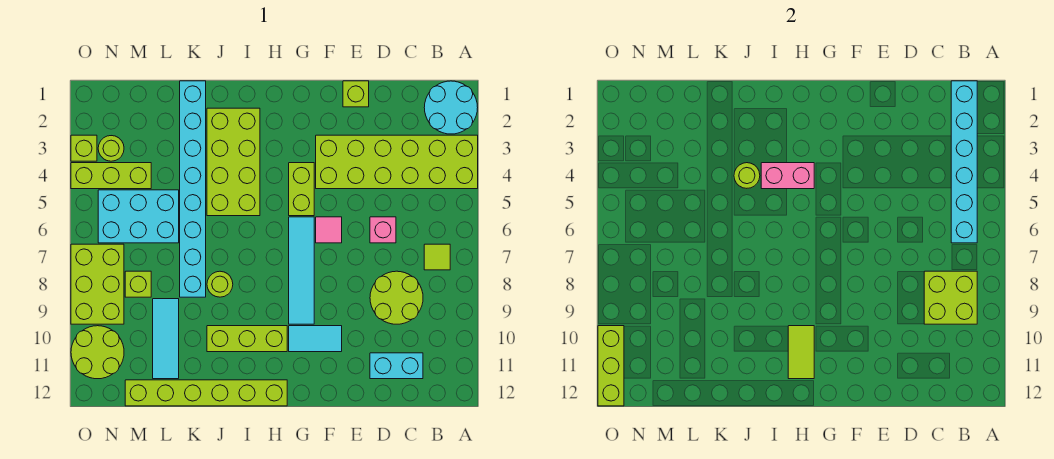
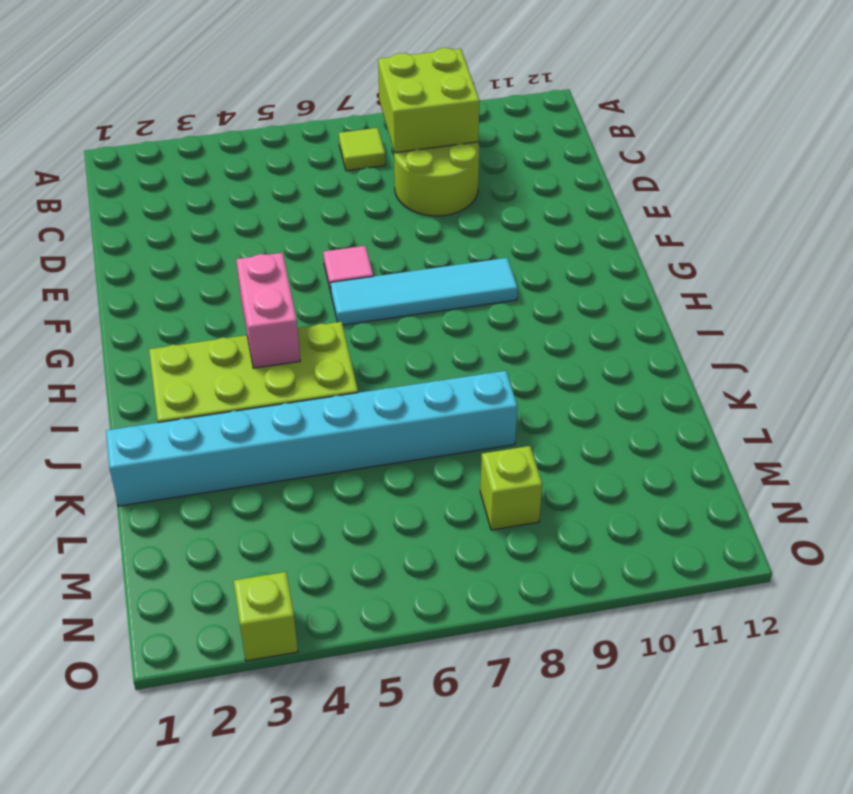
none -> cyan 2x2 round brick [424,81,478,134]
none -> lime 2x6 brick [316,135,478,189]
none -> cyan 1x2 brick [370,353,423,379]
none -> pink 1x1 brick [370,217,396,243]

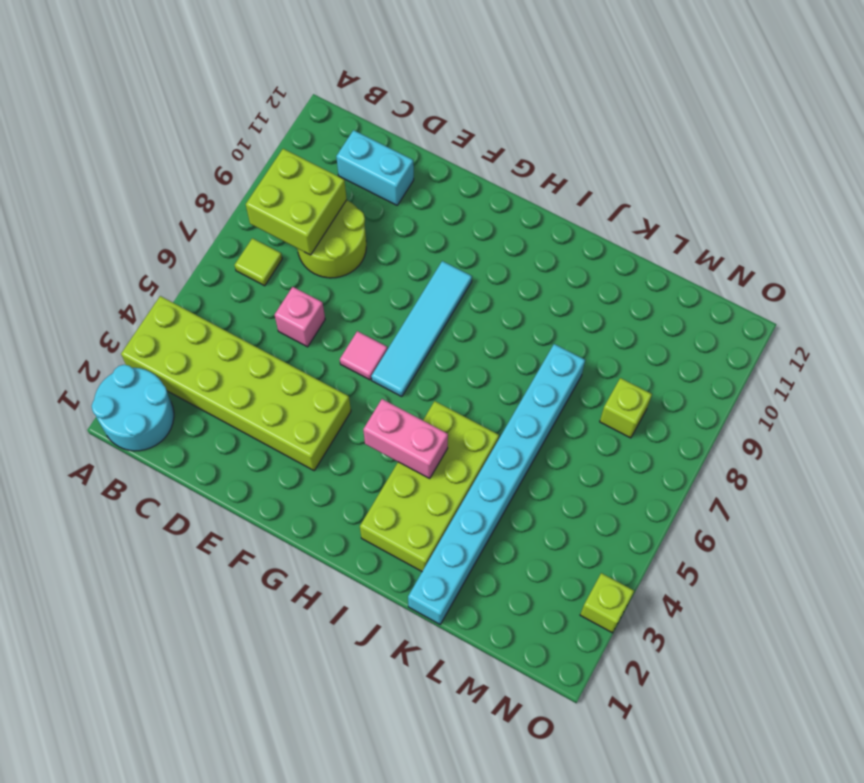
none -> lime 1x1 brick [343,81,369,107]
none -> cyan 1x2 tile [289,326,342,352]
none -> lime 1x2 brick [289,163,314,216]
none -> lime 1x3 brick [207,326,287,352]

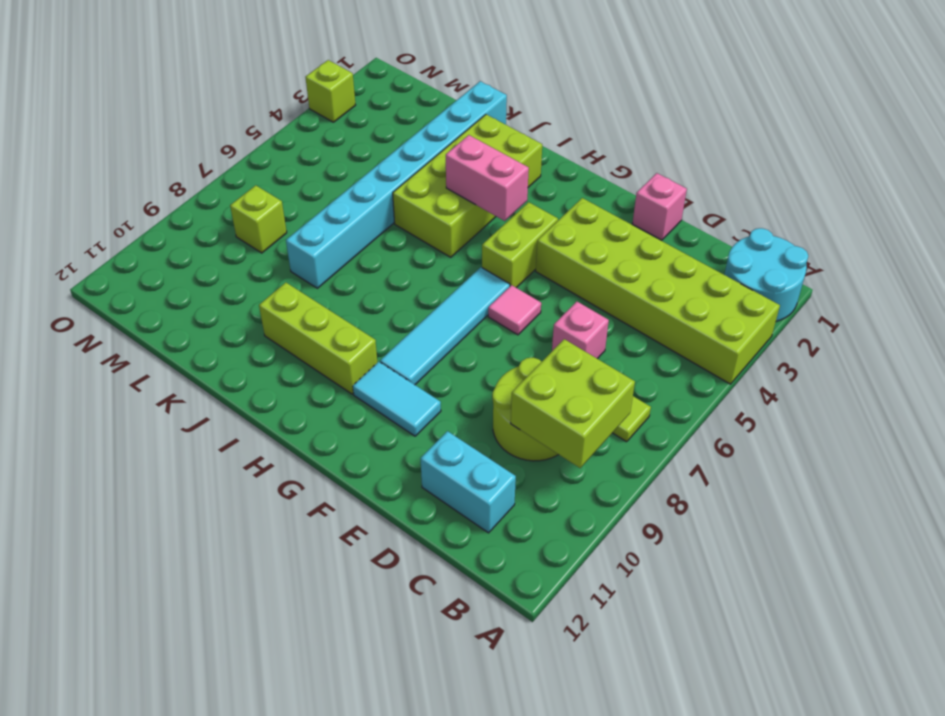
pink 1x1 brick [632,173,687,240] -> lime 1x1 brick [343,81,369,107]
none -> lime 1x6 brick [125,380,287,406]
none -> lime 1x1 round brick [207,271,233,297]
none -> cyan 2x3 brick [98,190,179,243]
none -> cyan 1x3 tile [153,299,179,379]

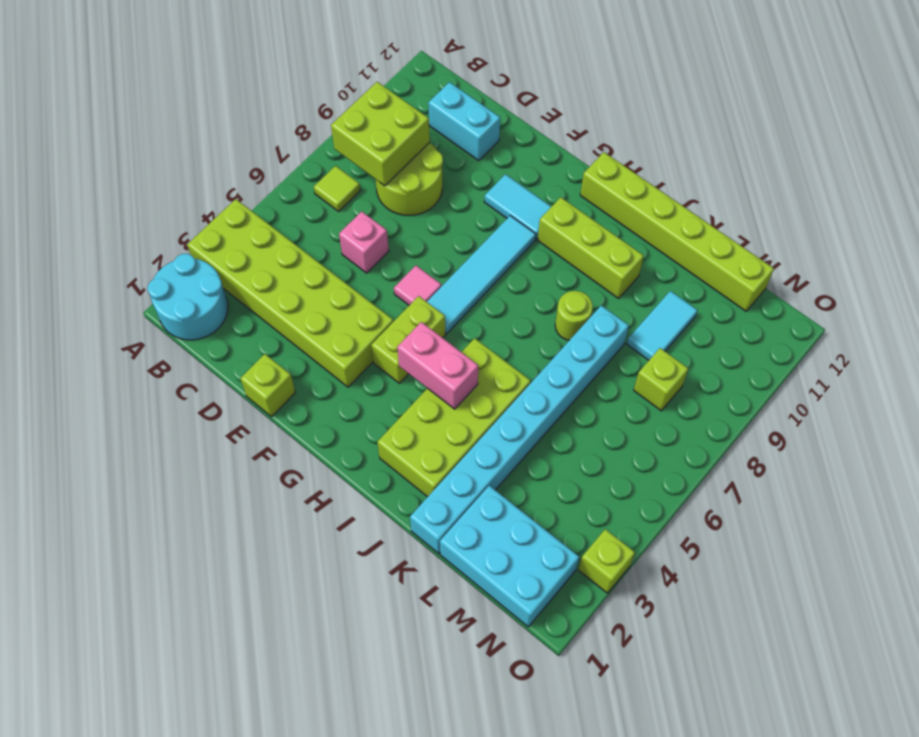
cyan 2x3 brick [440,486,579,627] -> cyan 2x3 brick moved to [98,190,179,243]
cyan 1x2 tile [627,291,697,360] -> cyan 1x3 tile [153,299,179,379]
none -> lime 1x3 brick [71,163,151,189]
none -> lime 1x1 round brick [98,136,124,161]
none -> lime 2x3 brick [71,244,124,324]
none -> lime 2x2 round brick [71,326,124,379]

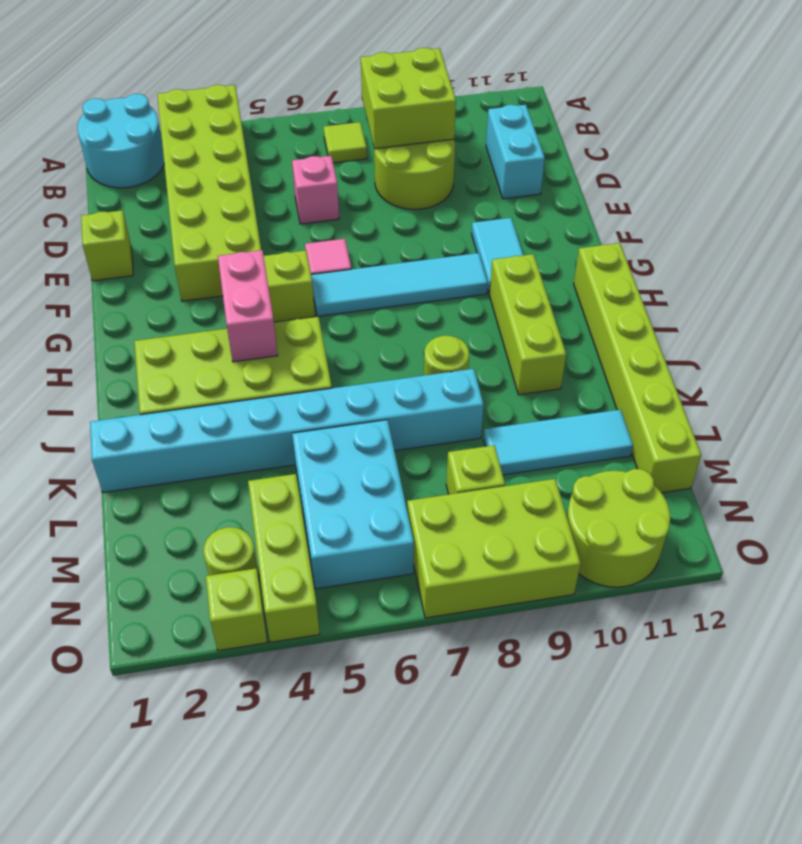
none -> cyan 1x6 brick [951,81,977,243]
none -> lime 1x2 tile [788,326,814,379]
none -> lime 1x1 round brick [734,163,760,188]
none -> lime 1x3 brick [598,326,624,406]

